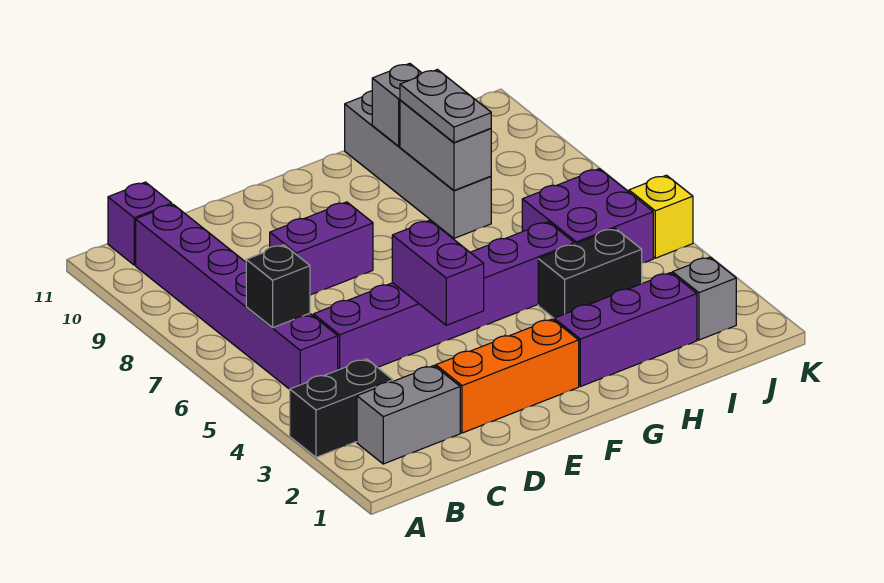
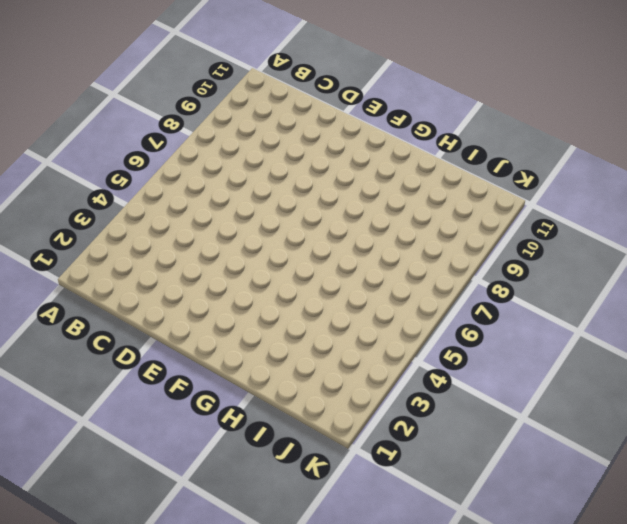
none -> black 1x2 brick [290,359,393,457]
none -> grey 1x2 brick [357,366,460,464]
none -> purple 1x6 brick [136,204,338,389]

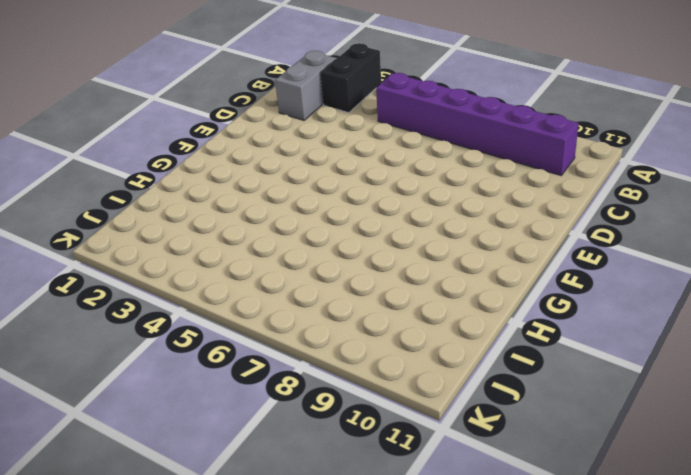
none -> purple 1x1 brick [108,182,172,265]
none -> purple 1x6 brick [313,222,574,370]
none -> orange 1x3 brick [436,319,579,433]

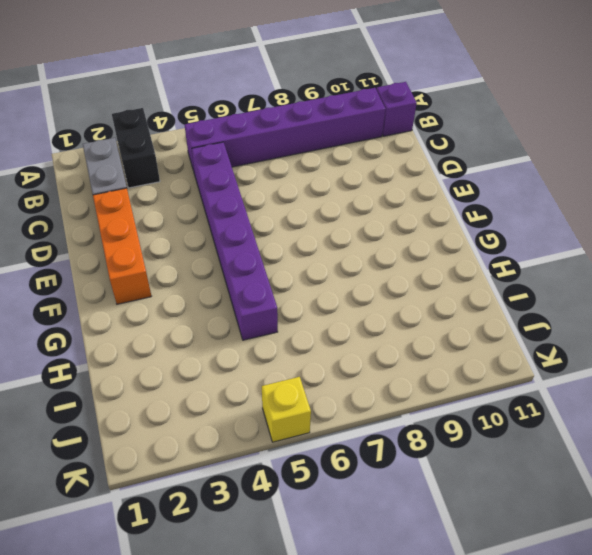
none -> purple 1x2 brick [270,202,373,295]
none -> purple 1x3 brick [554,273,697,387]
none -> black 1x2 brick [538,228,642,318]

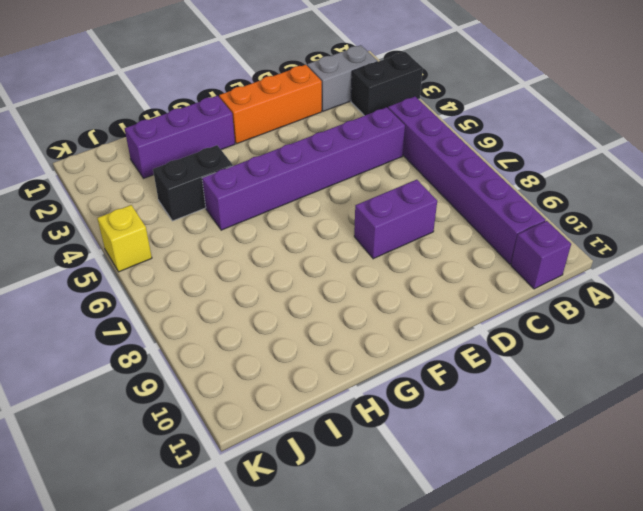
none -> grey 1x4 brick [345,91,491,238]
none -> purple 2x2 brick [522,169,653,263]
none -> grey 1x1 brick [672,257,736,340]

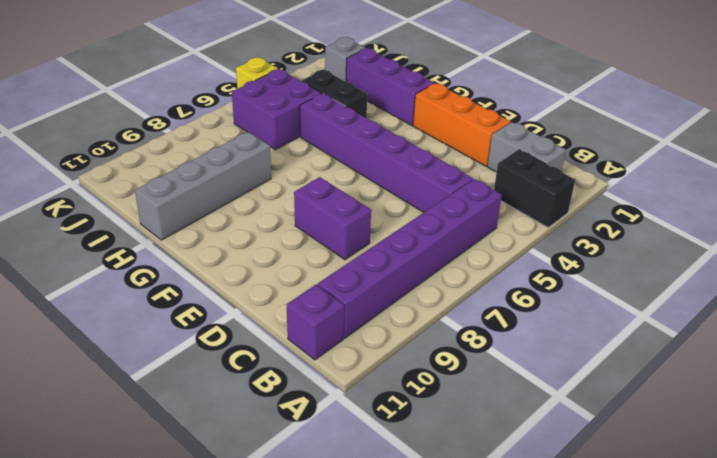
none -> black 1x1 brick [246,245,310,328]
none -> purple 1x2 brick [392,220,484,325]
none -> grey 1x2 brick [400,100,491,190]

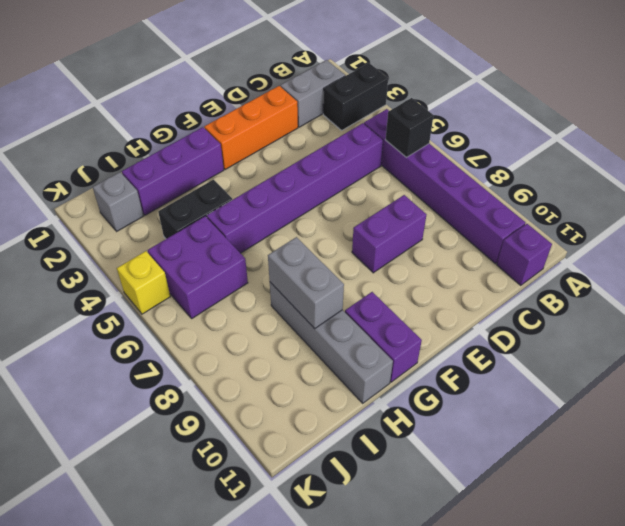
purple 1x2 brick [345,292,422,382] -> purple 1x2 brick moved to [392,220,484,325]
none -> grey 1x1 brick [372,63,421,146]
none -> grey 1x2 plate [400,70,491,143]

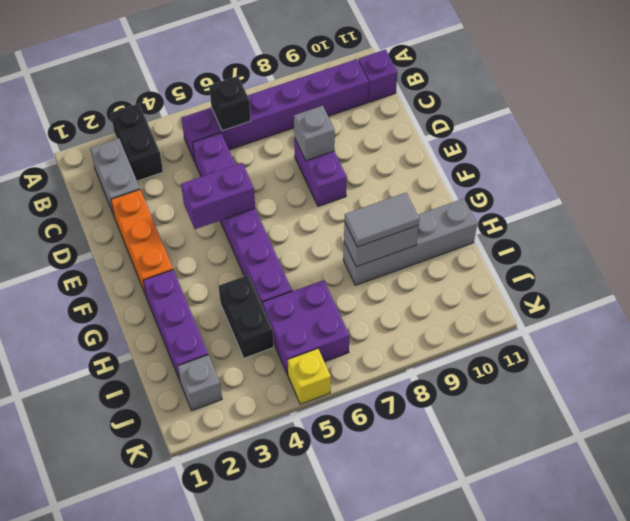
grey 1x1 brick [294,106,335,161] -> grey 1x1 brick moved to [372,63,421,146]
grey 1x2 tile [345,193,419,247] -> grey 1x2 plate [400,70,491,143]

